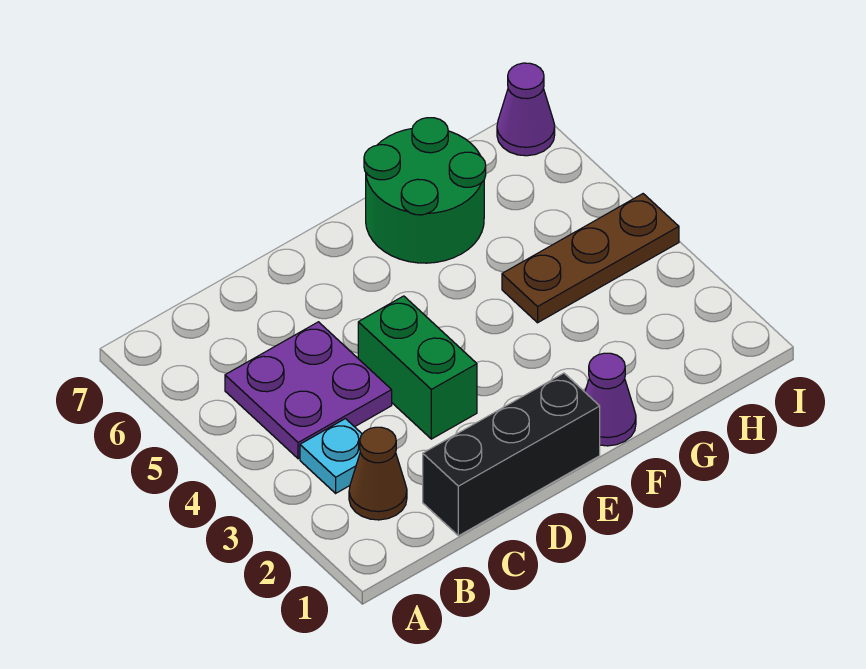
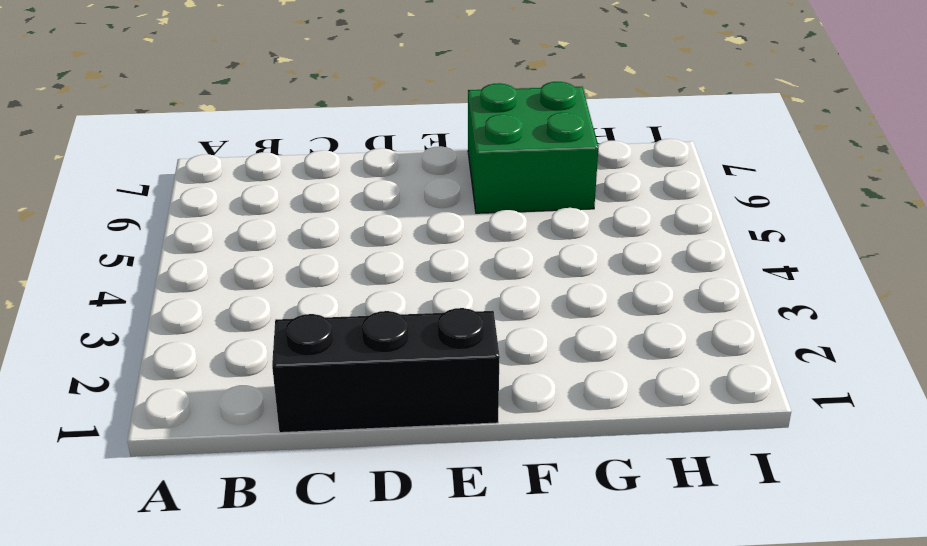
green 2x2 brick [468,82,598,213] -> green 2x2 round brick [364,118,486,263]
none -> brown 1x1 cone [349,427,407,520]
none -> cyan 1x1 plate [300,419,362,493]

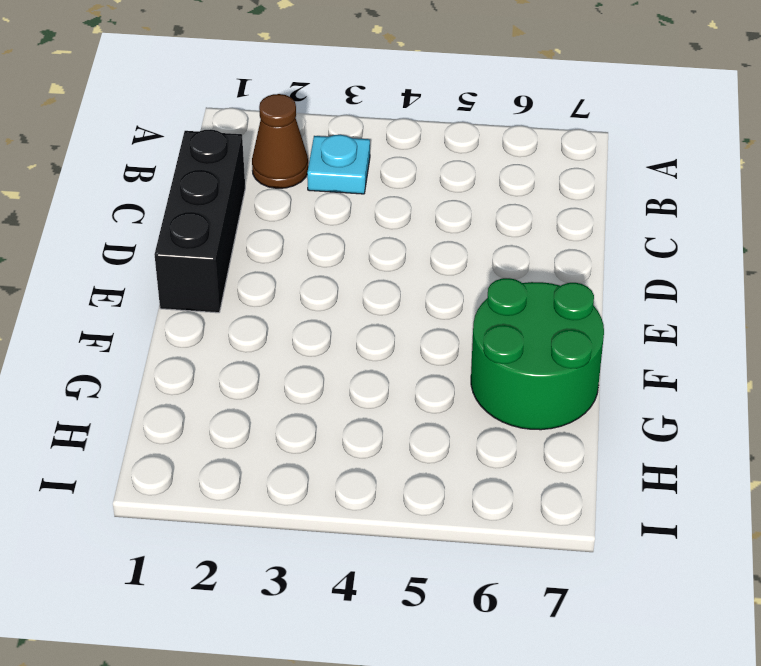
none -> purple 2x2 plate [225,322,392,459]
none -> green 1x2 brick [358,296,477,439]

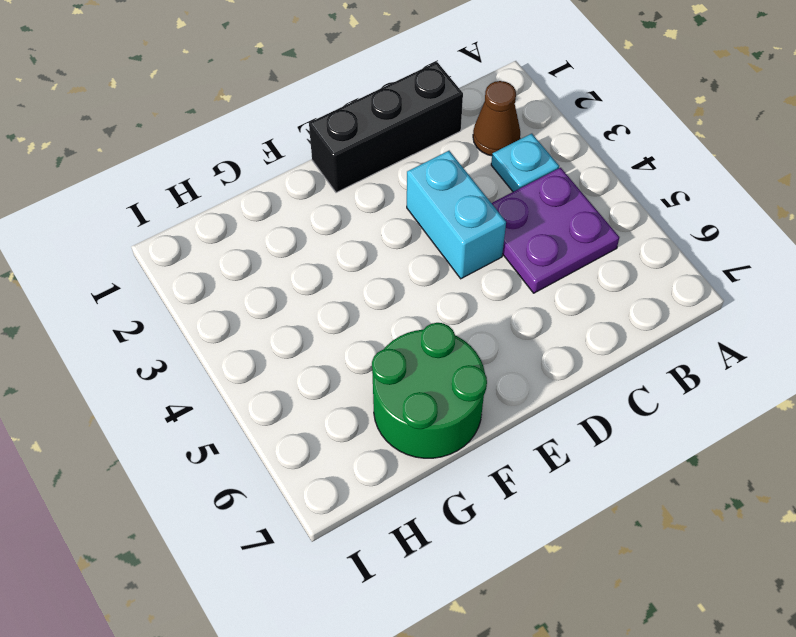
cyan 1x2 brick [407,151,506,279] -> green 1x2 brick [358,296,477,439]
none -> purple 1x1 cone [585,353,636,446]
none -> brown 1x3 plate [502,194,679,323]

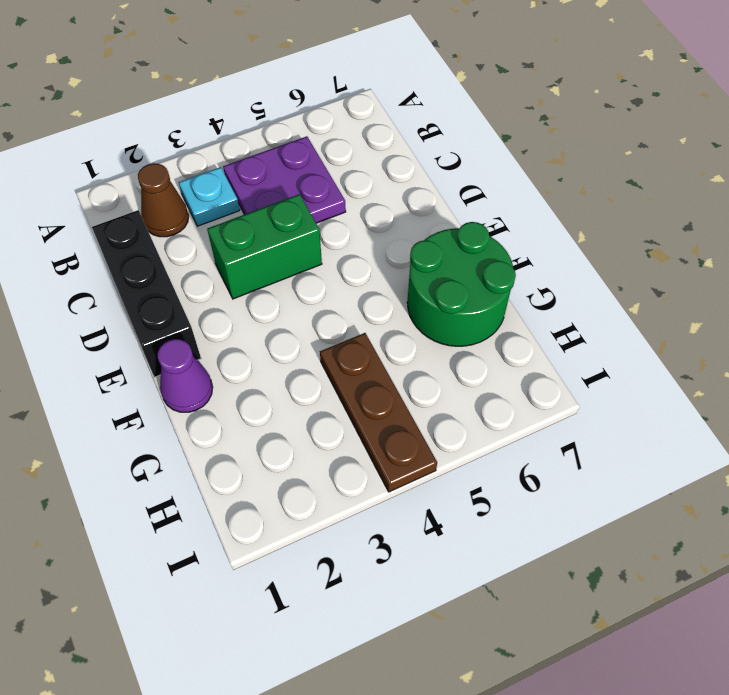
none -> purple 1x1 cone [497,63,555,156]

